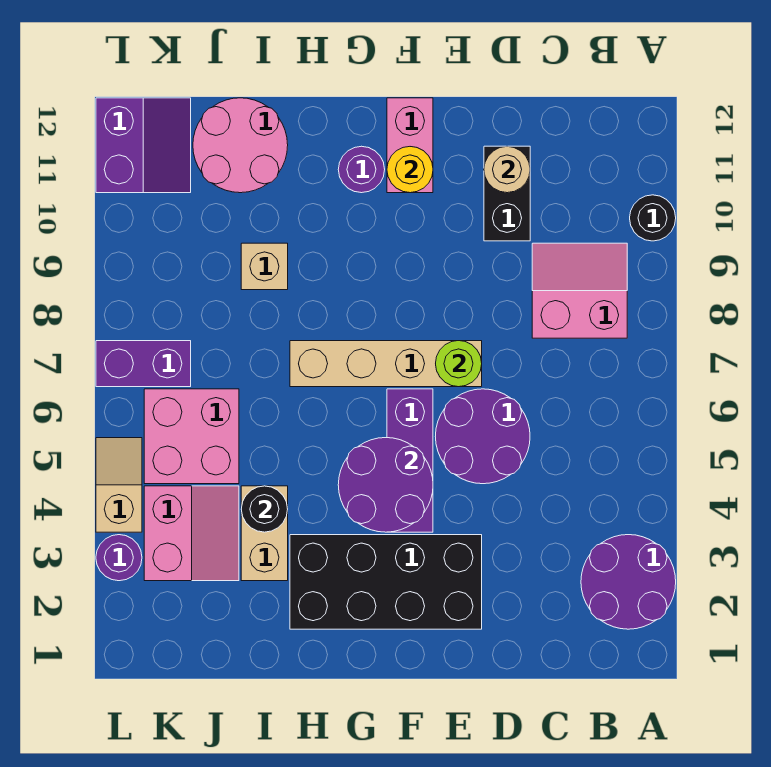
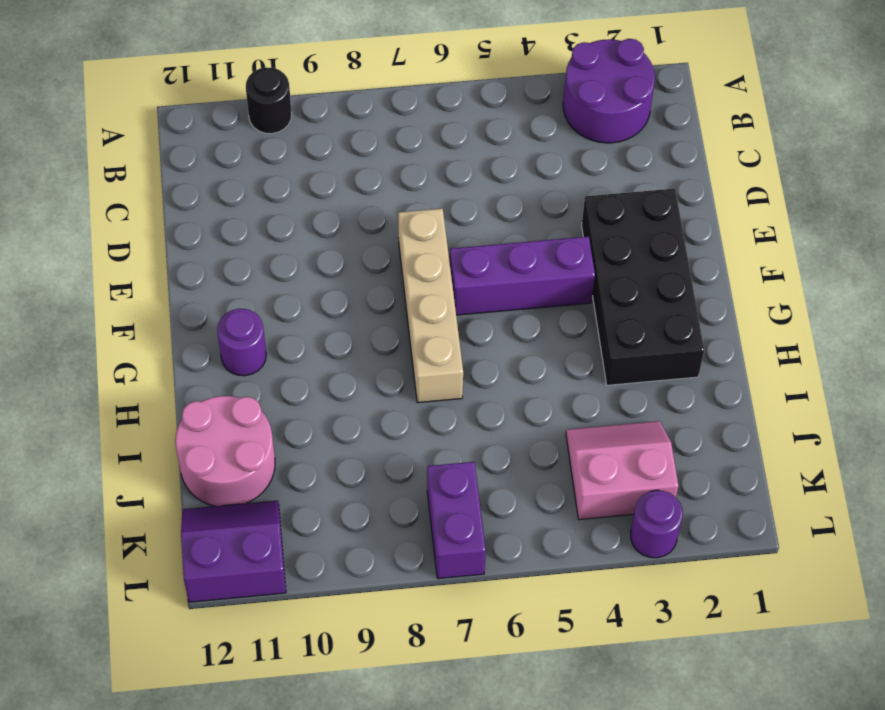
none -> pink 2x2 slope [532,243,627,338]
none -> purple 2x2 round brick [435,389,530,484]
none -> black 1x2 brick [484,146,530,241]

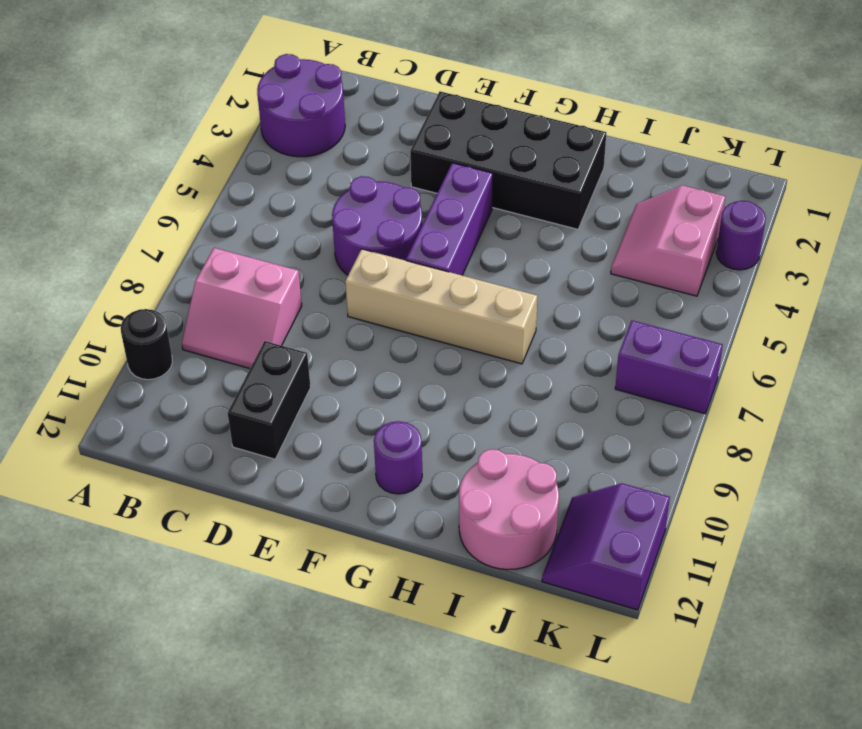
none -> pink 1x2 brick [387,98,433,193]
none -> tan 1x2 brick [241,486,288,581]
none -> tan 1x1 brick [241,243,288,290]

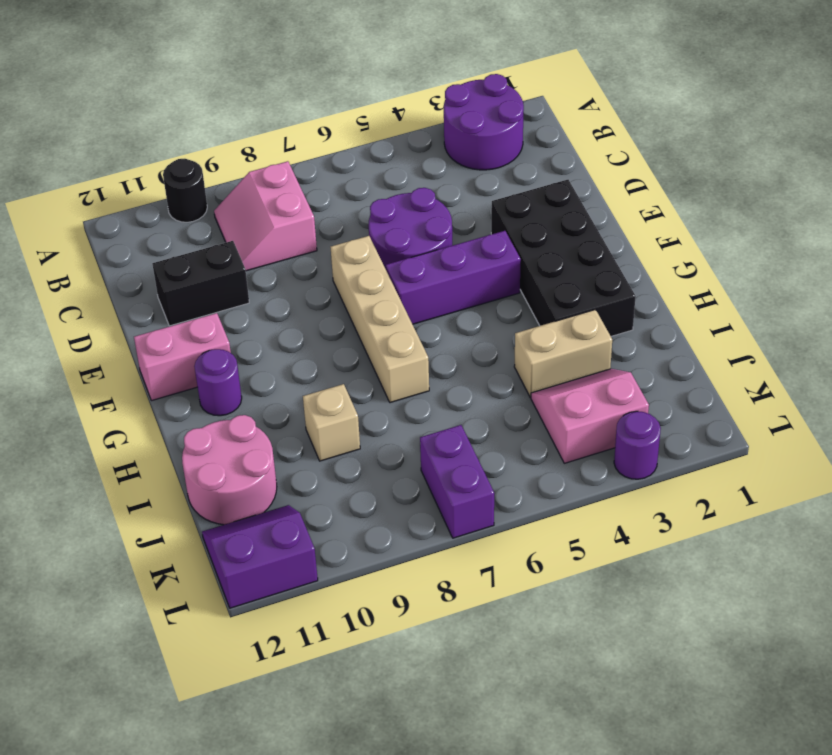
none -> pink 2x2 brick [144,389,239,484]
none -> tan 1x2 slope [96,438,142,532]
none -> tan 1x1 round brick [484,146,530,193]

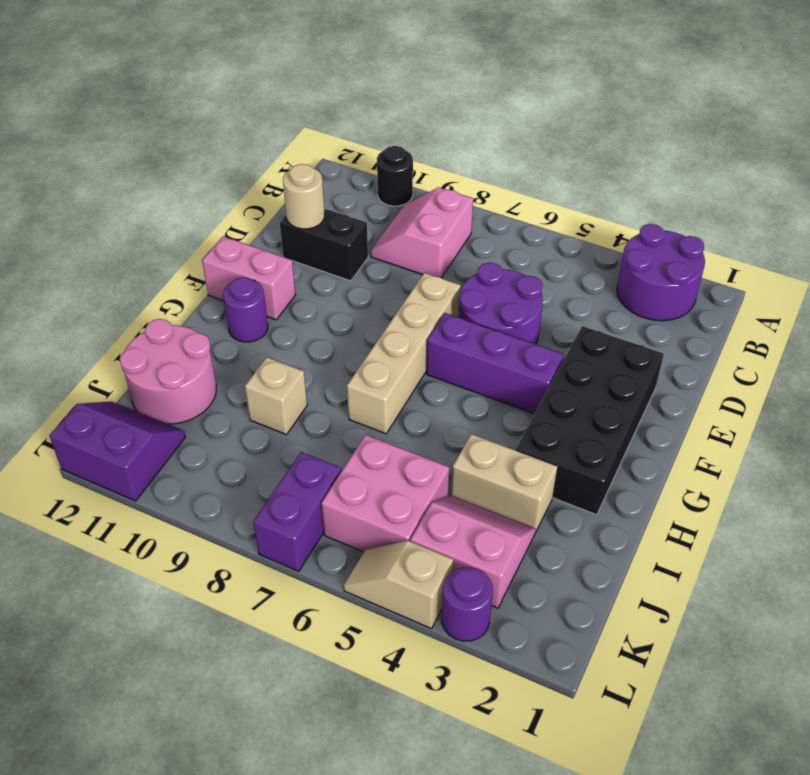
none -> lime 1x1 round brick [436,341,482,387]
none -> purple 2x2 round brick [338,438,433,532]
none -> yellow 1x1 round brick [387,147,433,193]

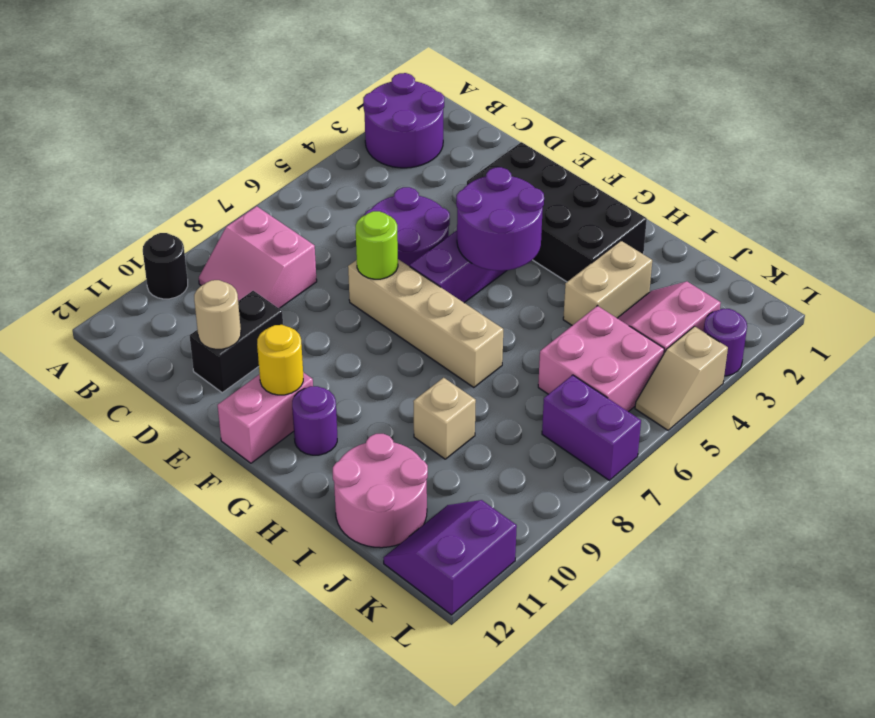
none -> black 1x1 round brick [241,486,288,532]

